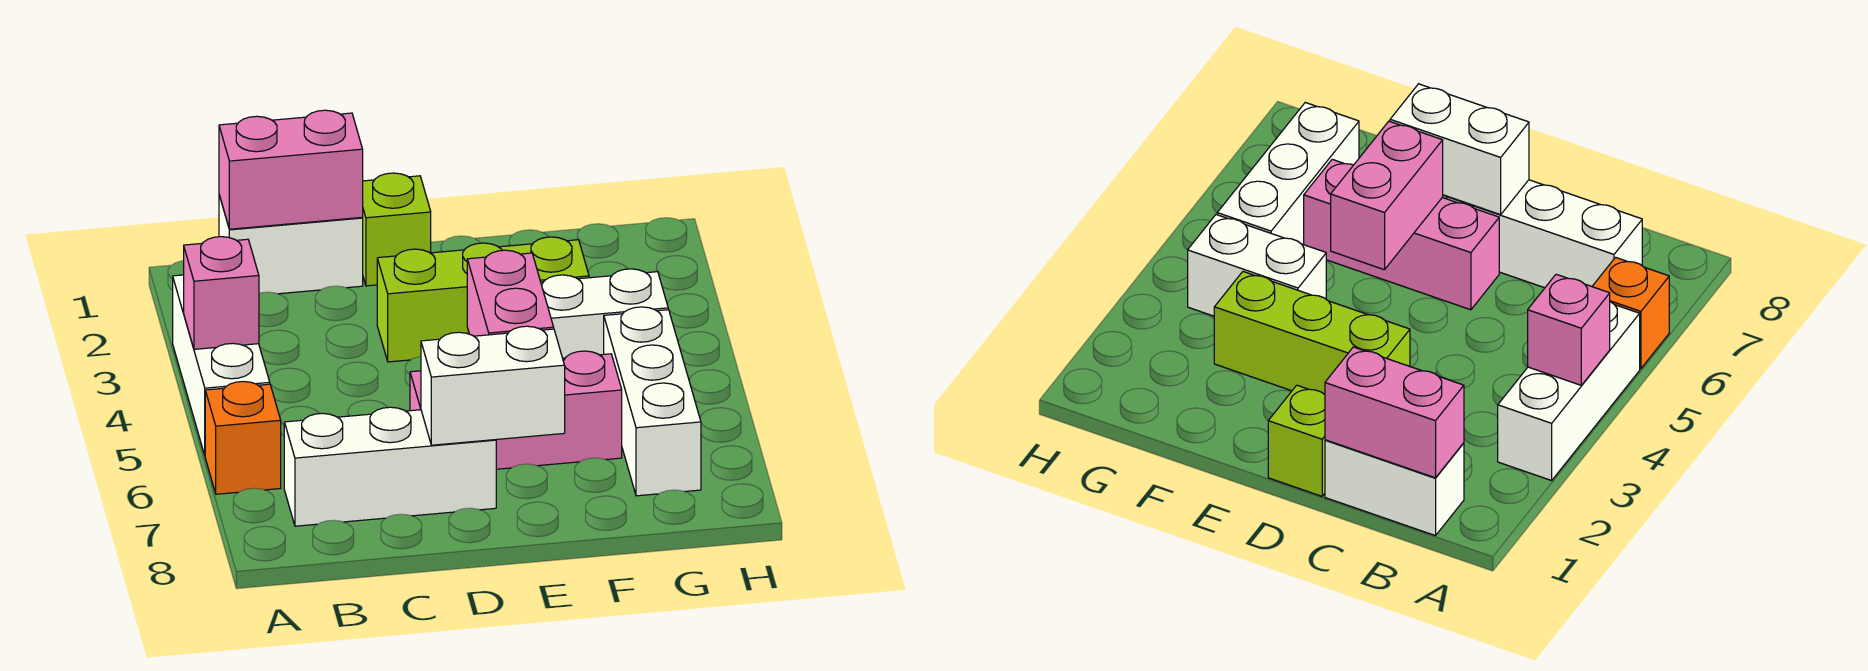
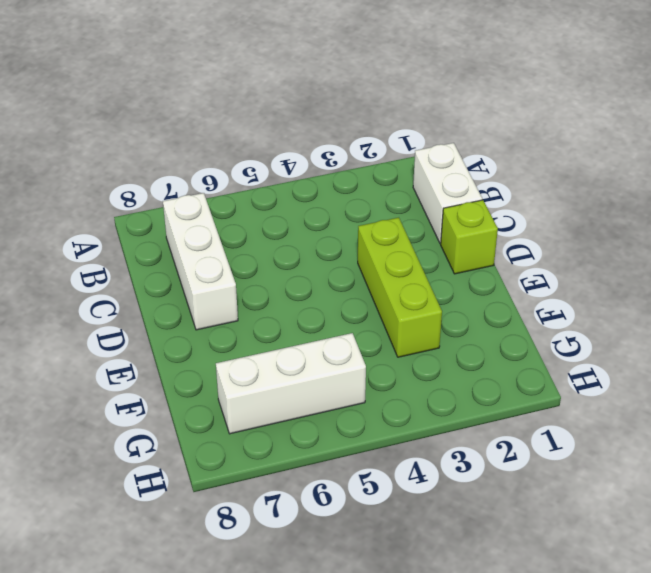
none -> white 1x3 brick [173,275,270,455]
none -> orange 1x1 brick [205,381,281,494]
none -> pink 1x3 brick [410,351,622,469]

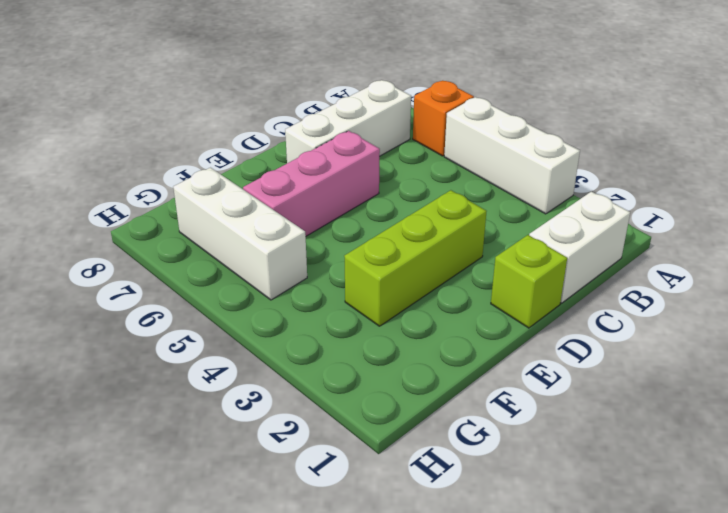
none -> white 1x2 brick [541,269,668,358]
none -> pink 1x1 brick [184,237,259,349]
none -> pink 1x2 brick [219,110,363,229]

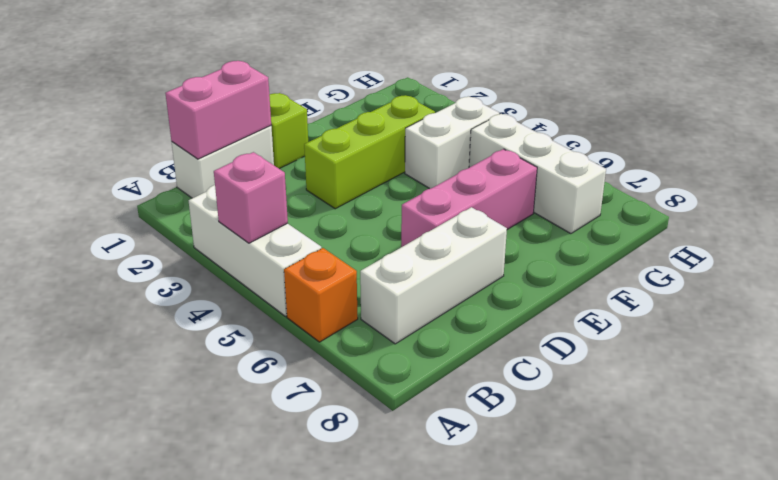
none -> white 1x2 brick [421,326,565,445]
none -> pink 1x2 brick [467,250,554,336]

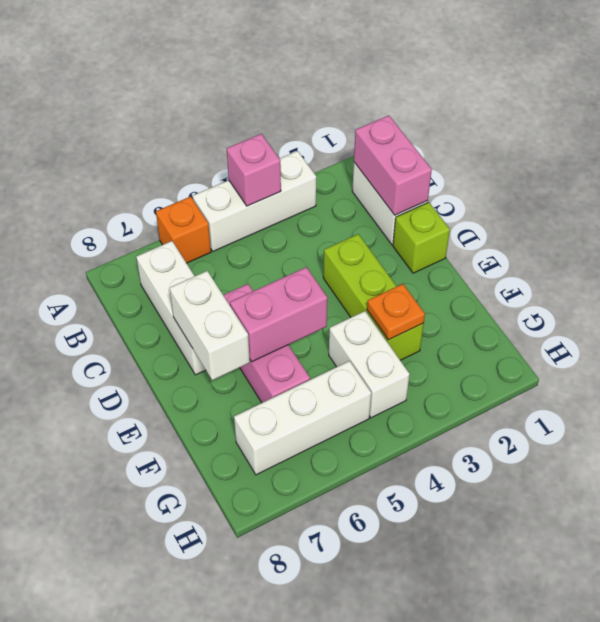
orange 1x1 plate [367,284,425,340] -> none

